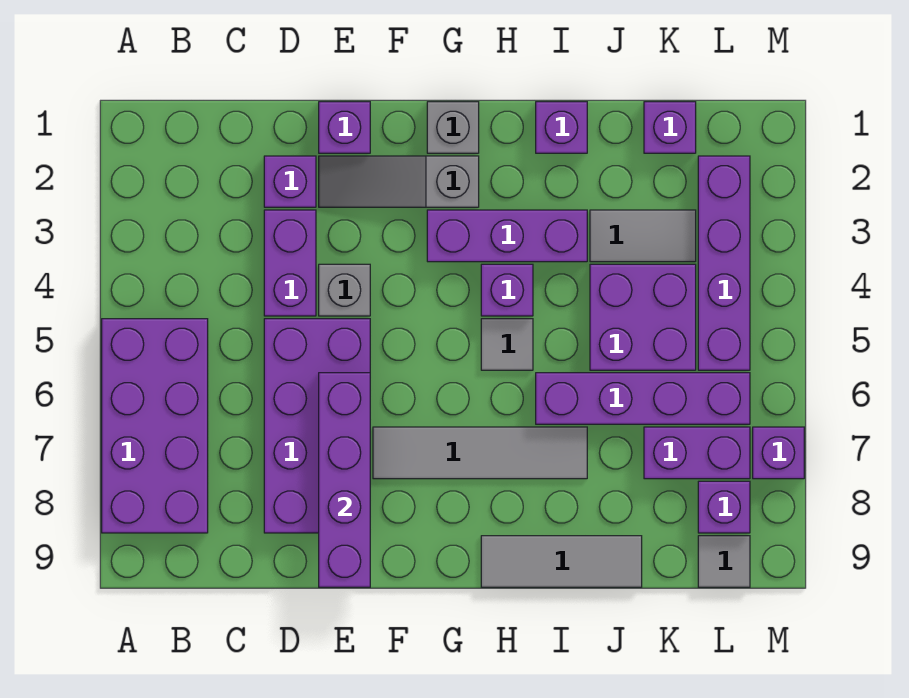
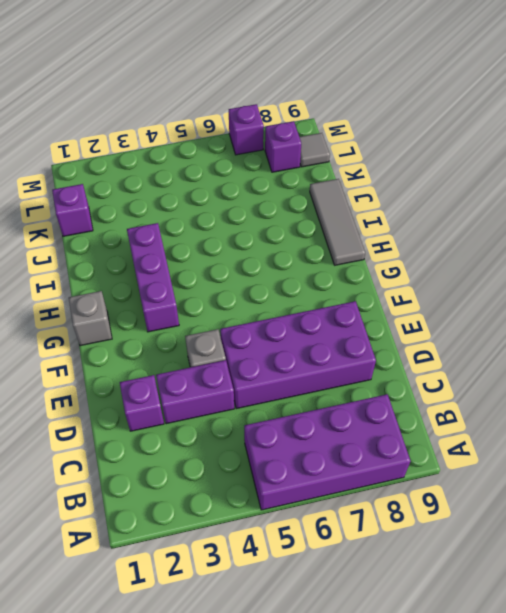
none -> purple 1x1 brick [319,102,370,153]
none -> grey 1x3 slope [319,156,479,207]
none -> grey 1x4 tile [373,427,587,479]

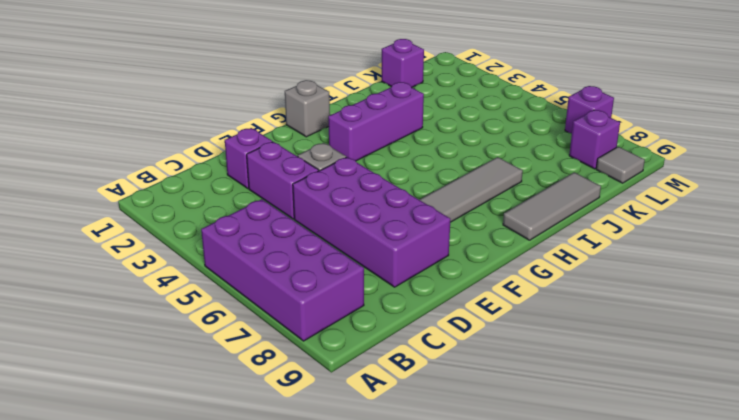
none -> purple 1x1 brick [319,102,370,153]
none -> grey 1x3 slope [319,156,479,207]
none -> purple 1x1 brick [481,264,533,316]

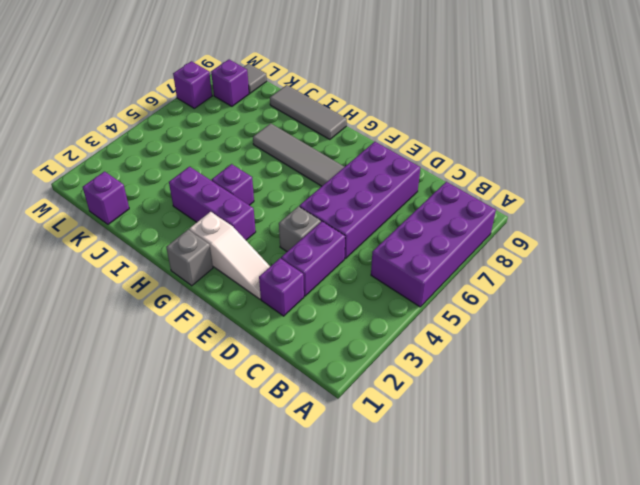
white 1x3 slope [190,212,270,299] -> grey 1x3 slope [319,156,479,207]
none -> purple 1x1 brick [319,102,370,153]
none -> grey 1x1 tile [481,319,533,370]
none -> purple 1x1 brick [536,102,587,153]

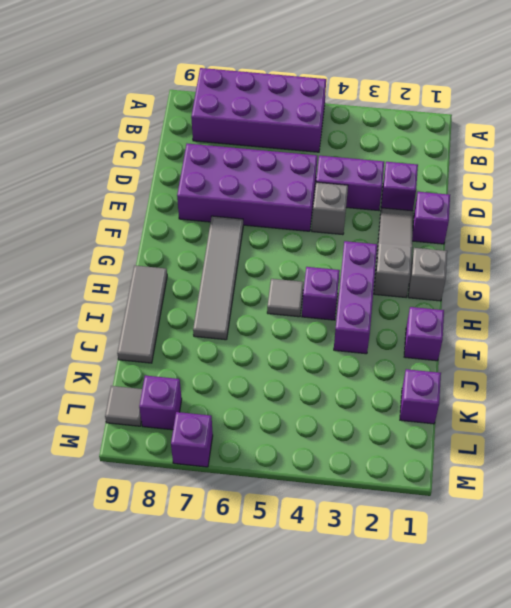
none -> purple 1x4 brick [536,373,750,424]
none -> grey 1x2 tile [590,210,696,262]
none -> purple 2x2 brick [590,264,696,370]

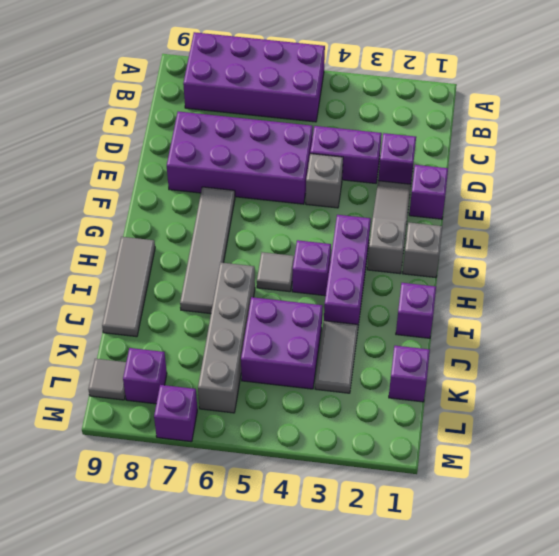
grey 1x4 brick [198,262,255,413] -> purple 1x4 brick [536,373,750,424]
none -> purple 1x2 brick [644,427,750,479]
none -> purple 1x4 brick [698,156,750,370]
none -> purple 1x4 brick [319,373,370,587]

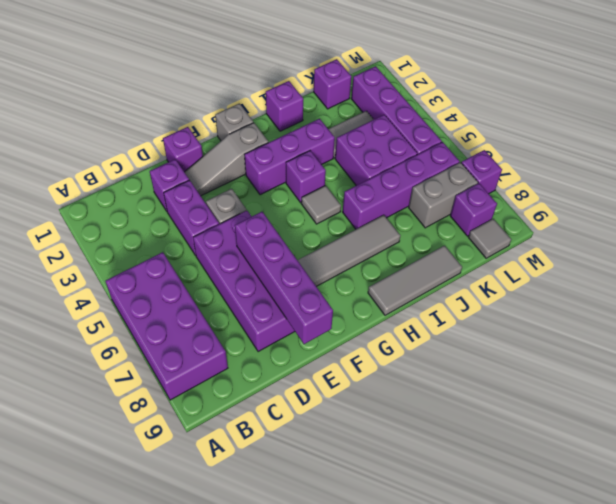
grey 1x2 brick [409,162,478,228] -> purple 1x2 brick [644,427,750,479]

